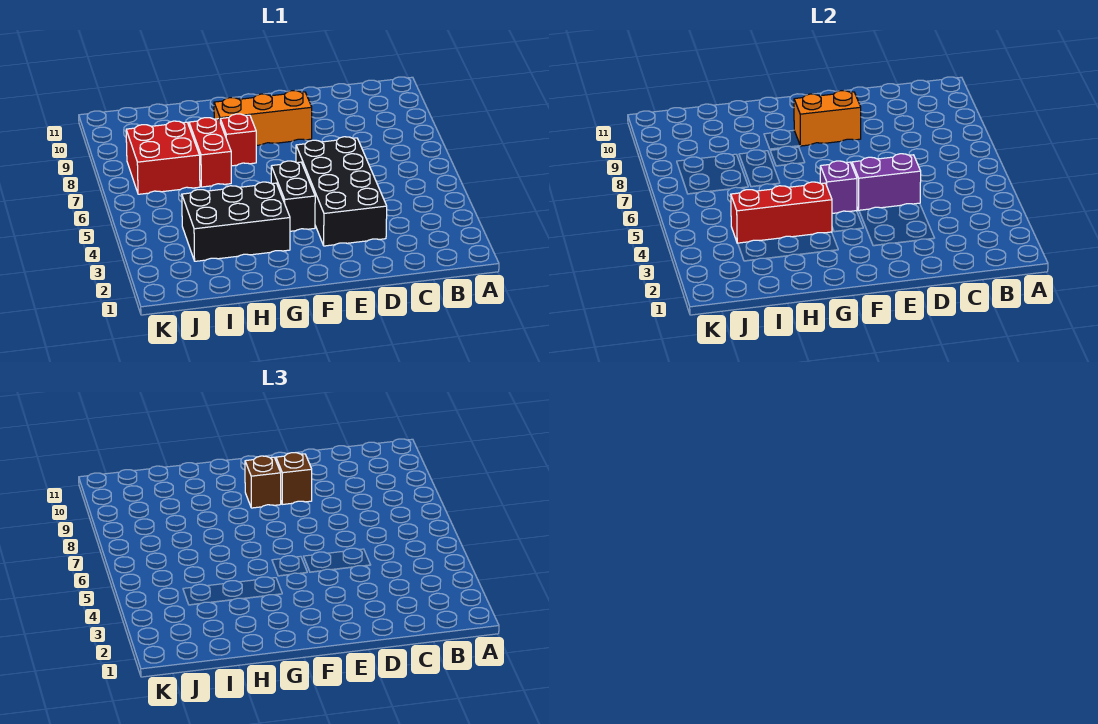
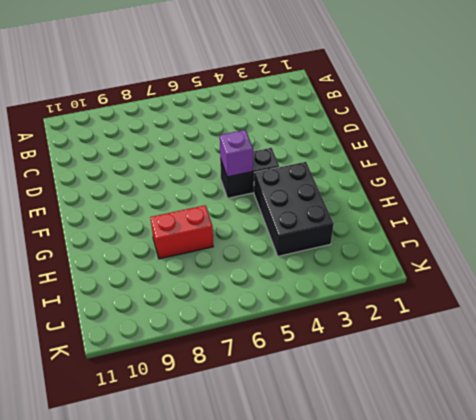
none -> black 2x4 brick [296,137,387,246]
none -> orange 1x3 brick [214,91,312,145]
none -> red 1x1 brick [220,114,256,166]

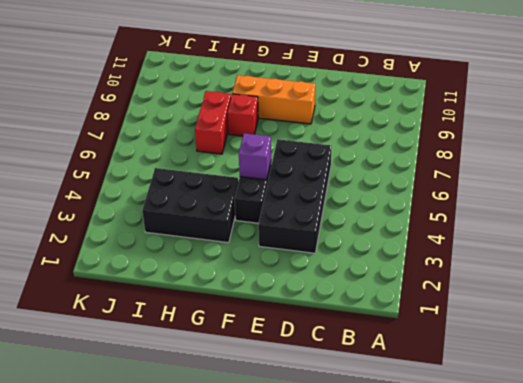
none -> red 2x2 brick [126,121,200,194]
none -> purple 1x2 brick [852,154,921,210]
none -> orange 1x2 brick [794,91,861,146]

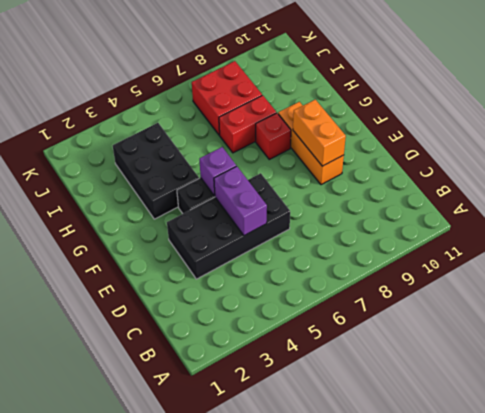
none -> red 1x3 brick [731,182,832,243]
none -> brown 1x1 brick [276,453,312,504]
none -> brown 1x1 brick [245,456,281,508]

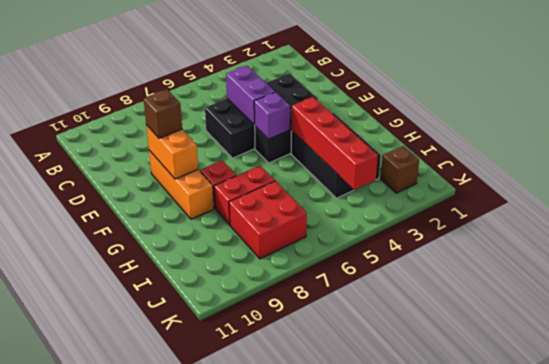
red 1x4 brick [292,97,378,190] -> red 1x3 brick [731,182,832,243]
brown 1x1 brick [381,146,419,193] -> brown 1x1 brick moved to [245,456,281,508]

